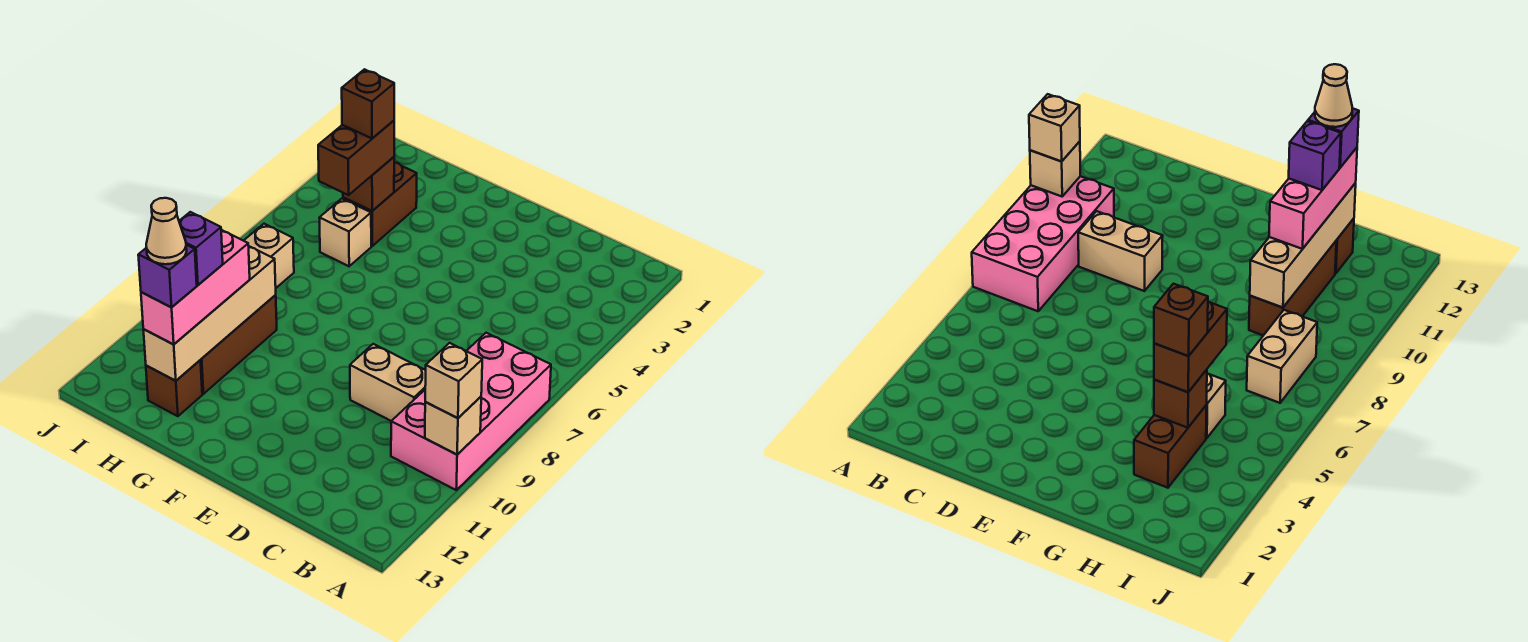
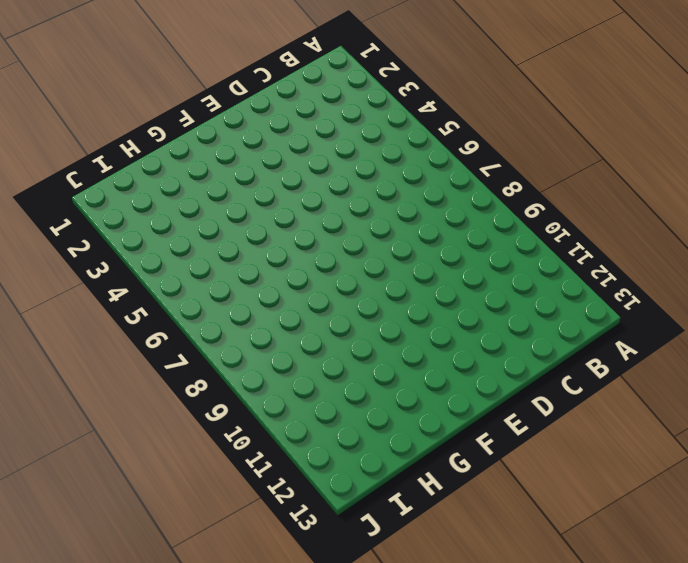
none -> pink 2x4 brick [391,333,551,490]
none -> tan 1x2 brick [350,344,426,421]
none -> brown 1x2 brick [343,162,417,246]

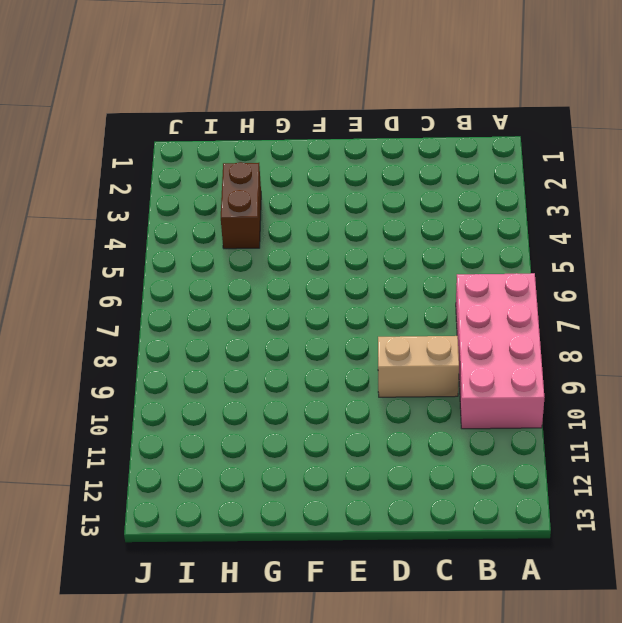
none -> tan 1x1 brick [319,199,371,266]
none -> brown 1x3 brick [201,295,277,394]
none -> brown 1x1 brick [146,360,202,416]

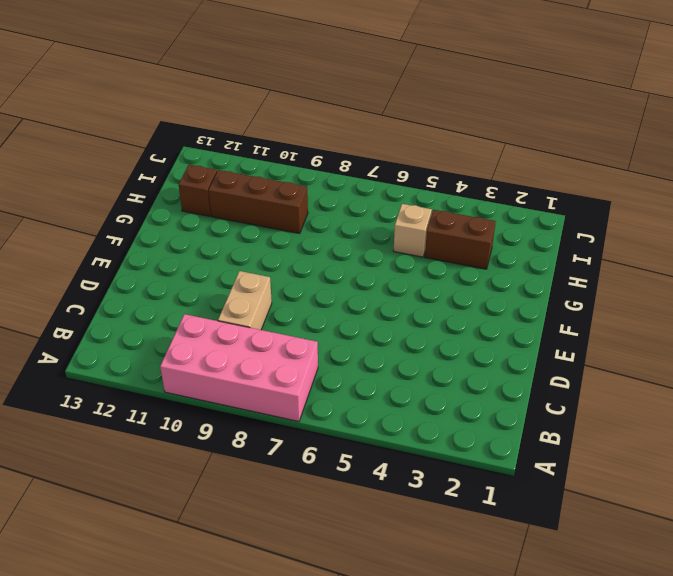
none -> tan 1x2 brick [244,224,294,288]
none -> tan 1x1 brick [425,397,481,455]
none -> brown 1x1 brick [343,157,394,211]

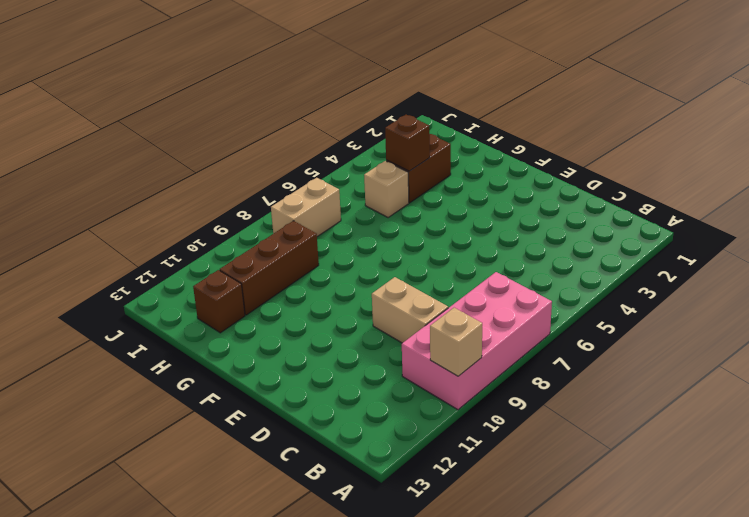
none -> tan 1x4 brick [143,246,276,381]
none -> tan 1x1 brick [425,343,482,418]
none -> brown 1x2 brick [318,121,394,195]

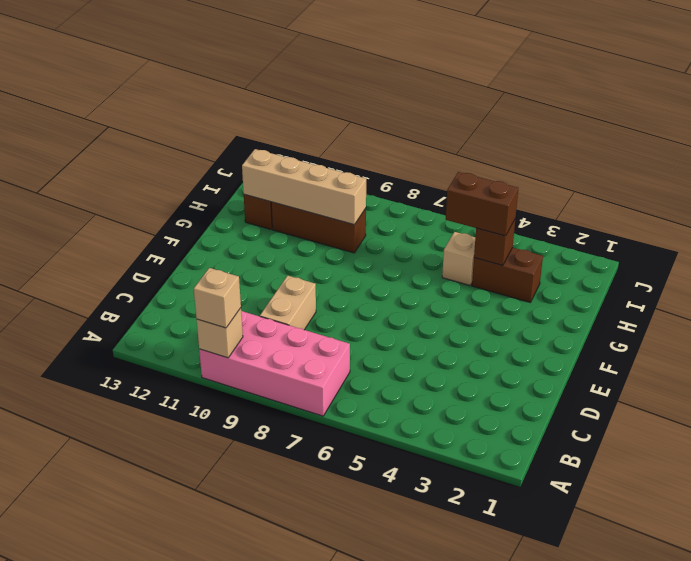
none -> tan 1x2 brick [244,224,294,288]
none -> pink 1x3 brick [141,230,250,344]
none -> brown 1x1 brick [342,69,394,138]

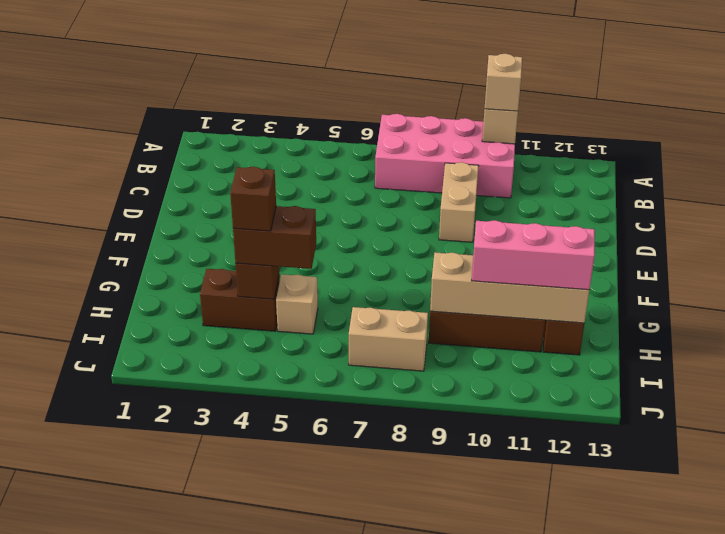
none -> purple 1x1 brick [179,212,223,285]
none -> purple 1x1 brick [138,245,197,307]
none -> tan 1x1 cone [146,198,187,264]

